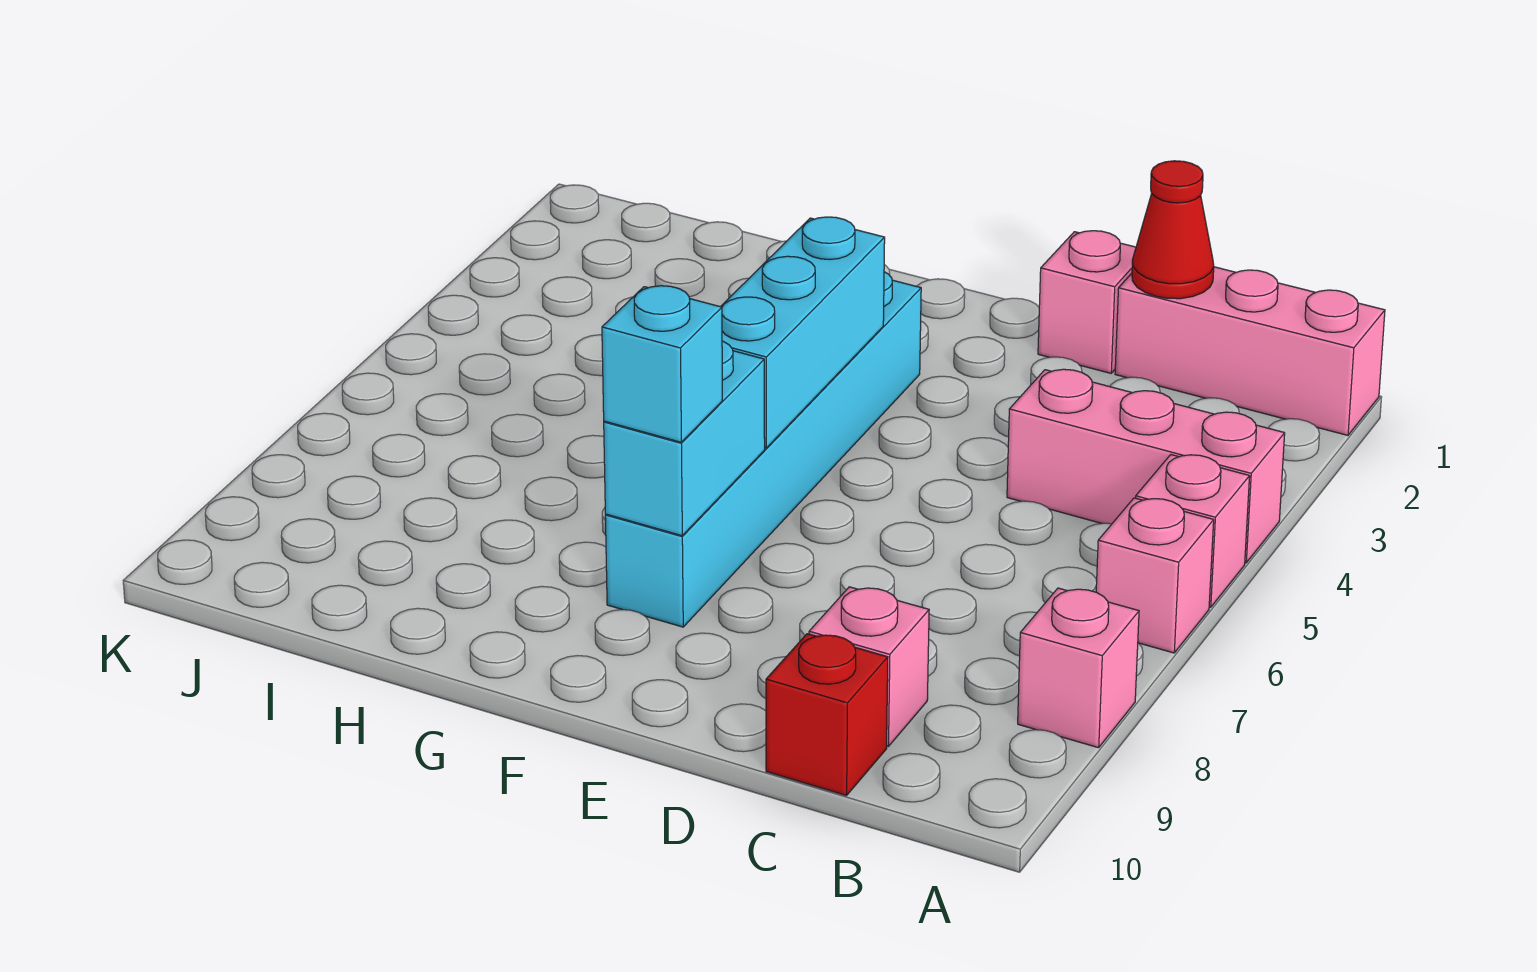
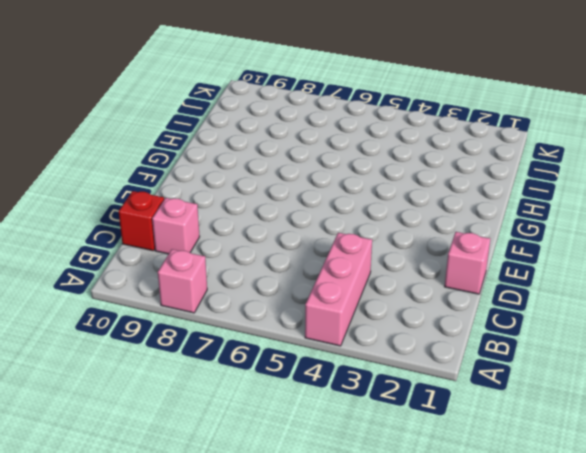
none -> pink 1x3 brick [1115,267,1385,435]
none -> pink 1x1 brick [1136,455,1250,607]
none -> pink 1x1 brick [1096,498,1214,653]

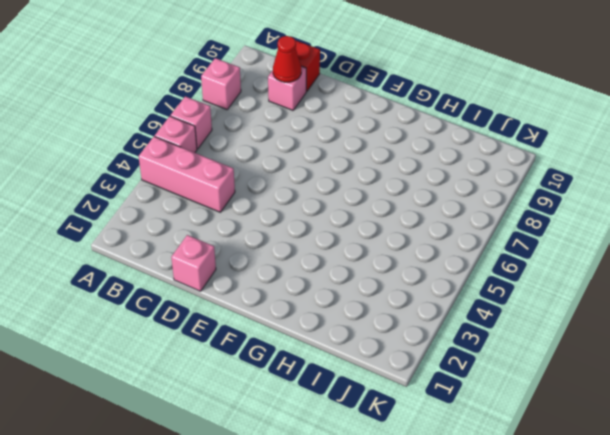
red 1x1 cone [273,36,301,82] -> red 1x1 cone moved to [1132,161,1214,299]
none -> pink 1x3 brick [1115,267,1385,435]
none -> cyan 1x6 brick [605,272,921,627]
none -> cyan 1x3 brick [721,217,885,448]

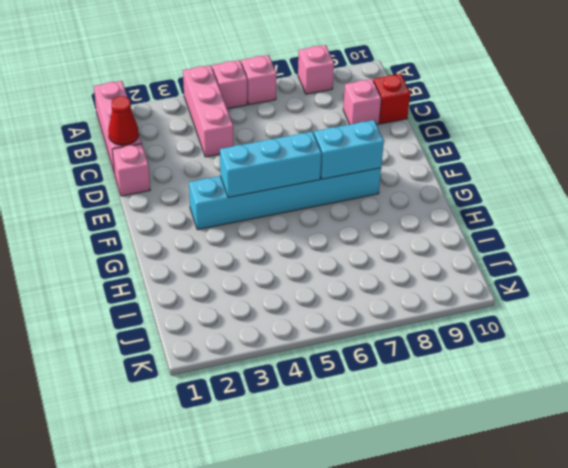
none -> cyan 1x1 brick [602,286,722,442]

